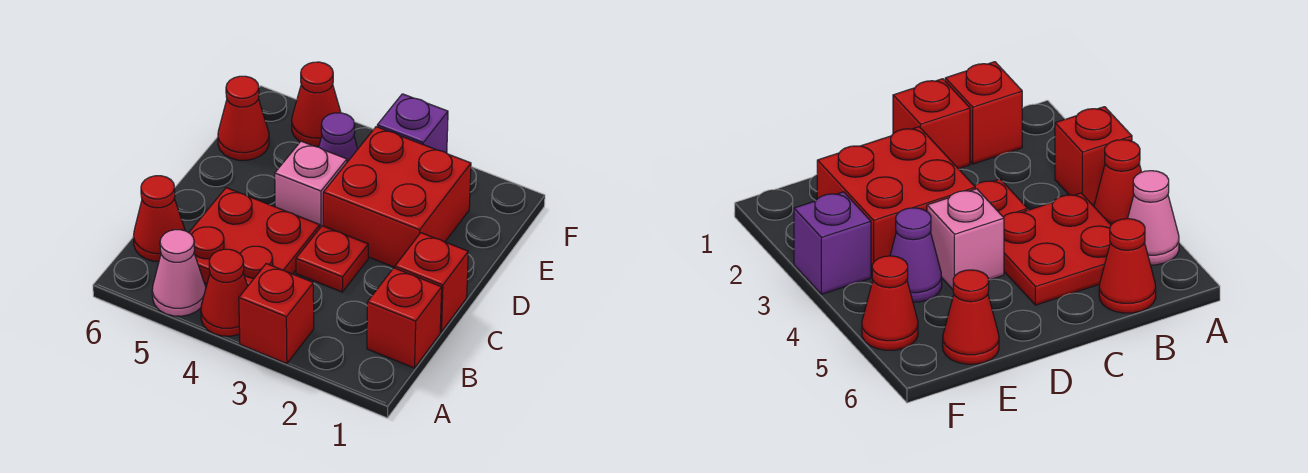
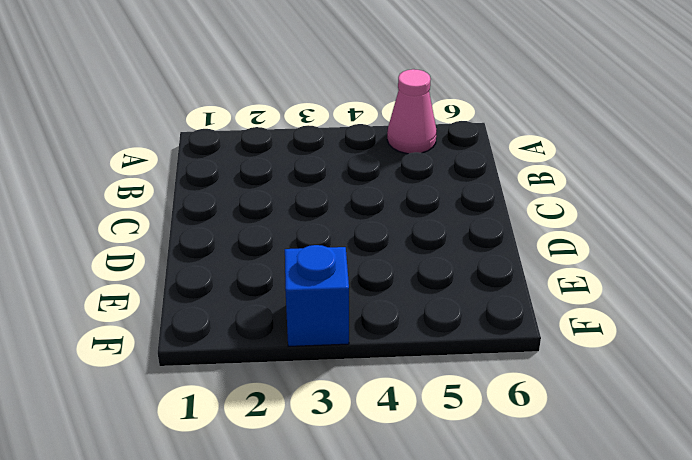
blue 1x1 brick [285,245,349,346] -> purple 1x1 brick [377,94,448,153]
none -> red 1x1 brick [239,264,314,364]
none -> red 1x1 cone [201,249,248,336]
none -> red 1x1 brick [367,268,442,368]

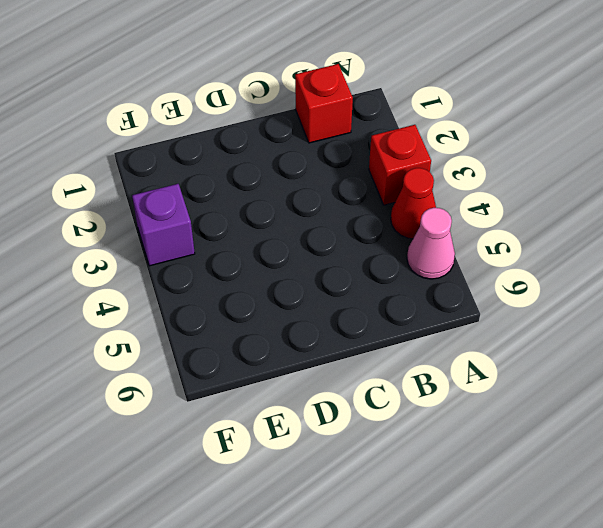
none -> red 2x2 plate [189,188,320,285]
none -> red 1x1 cone [133,176,185,261]
none -> red 1x1 brick [395,233,468,332]

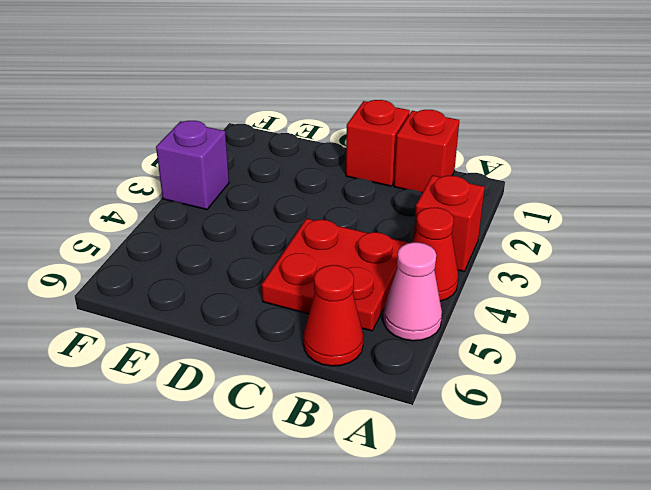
none -> red 1x1 plate [296,226,368,292]
none -> red 2x2 brick [323,127,471,267]
none -> pink 1x1 brick [275,141,347,227]

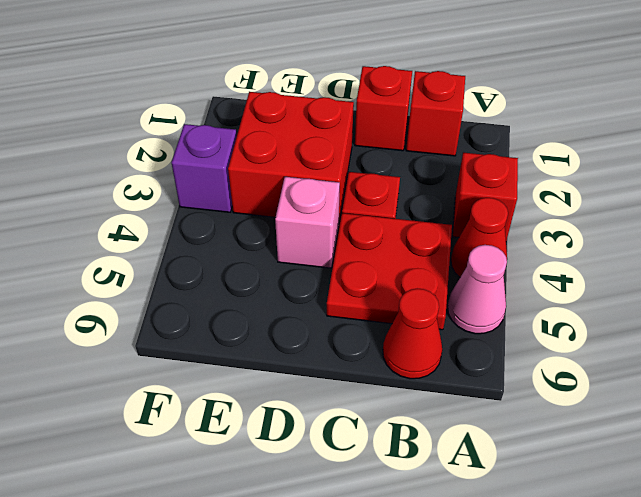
none -> purple 1x1 cone [319,113,358,162]
none -> red 1x1 cone [218,76,269,160]
none -> red 1x1 cone [292,62,341,146]

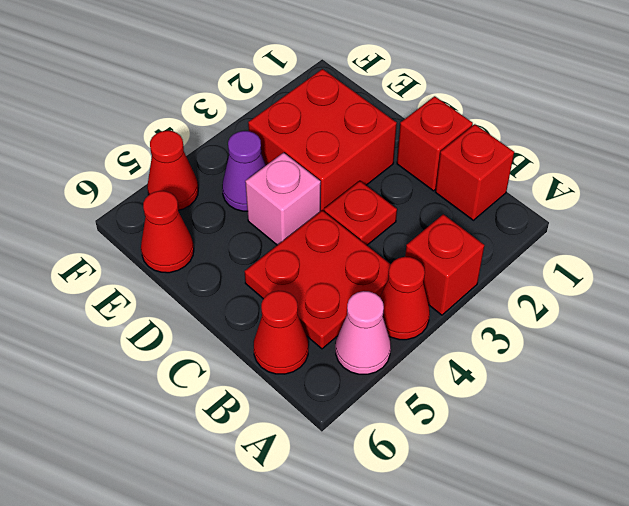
none -> purple 1x1 brick [377,94,448,153]

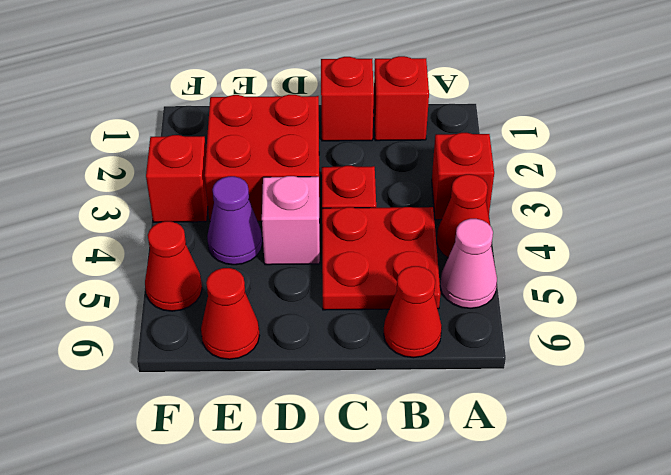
red 1x1 brick [146,135,208,222] -> purple 1x1 brick [377,94,448,153]

